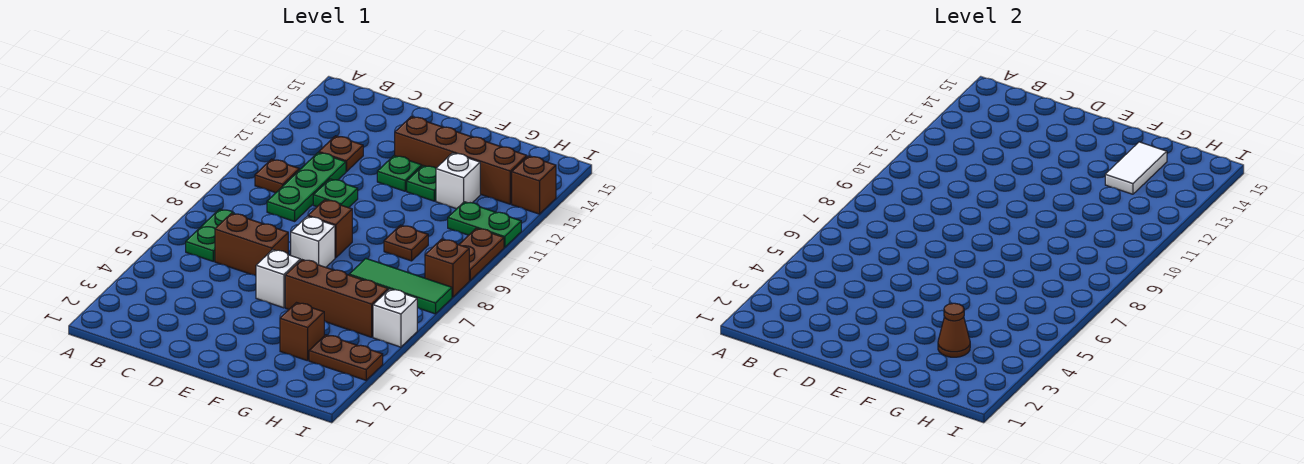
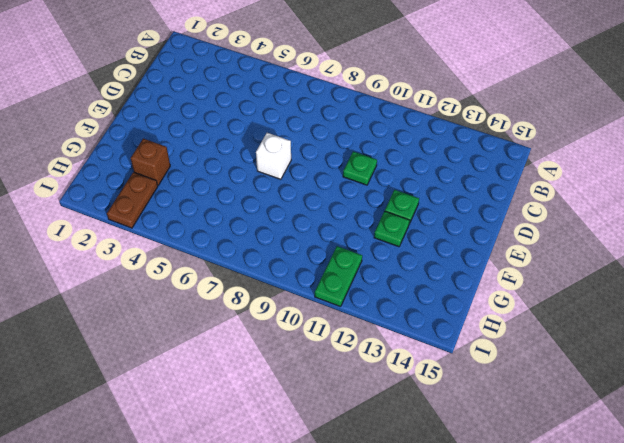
none -> green 1x2 plate [186,209,234,261]
none -> brown 1x1 plate [255,159,299,193]
none -> brown 1x2 brick [215,213,288,276]

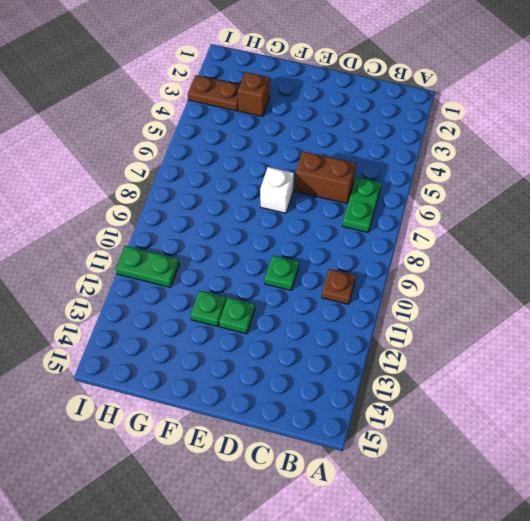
none -> green 1x3 plate [267,152,346,221]
none -> brown 1x1 plate [319,136,363,172]
none -> white 1x1 brick [256,250,300,308]

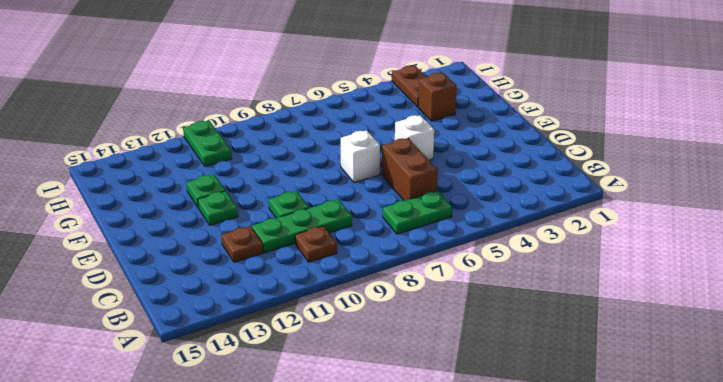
none -> brown 1x1 brick [308,200,352,258]
none -> brown 1x4 brick [395,117,527,204]
none -> brown 1x3 brick [285,260,388,337]

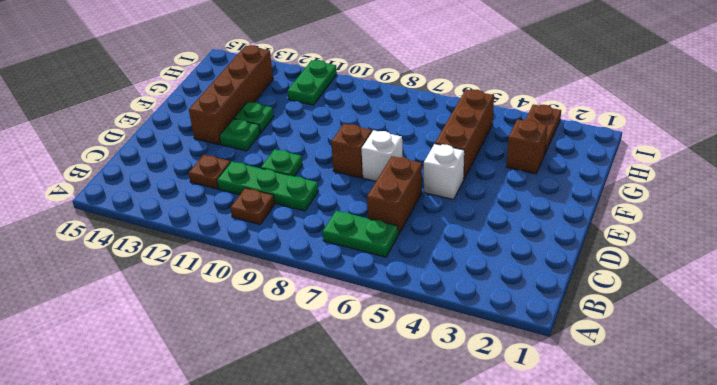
none -> green 1x3 tile [349,258,452,314]
none -> brown 1x1 plate [384,225,428,261]
none -> white 1x1 brick [436,153,480,209]

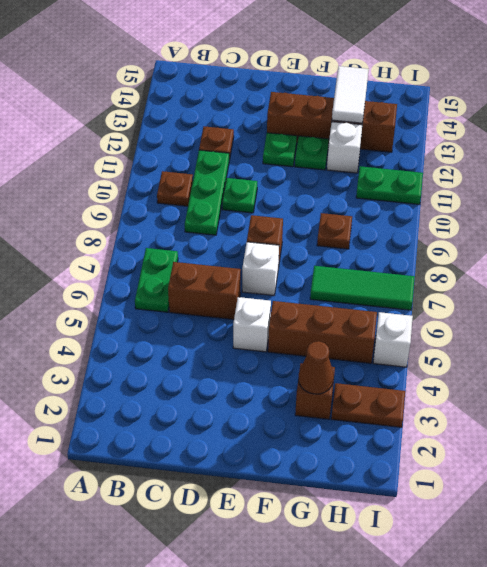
none -> brown 1x1 brick [425,239,469,297]
none -> brown 1x2 plate [459,228,504,281]
none -> brown 1x1 brick [512,156,556,214]

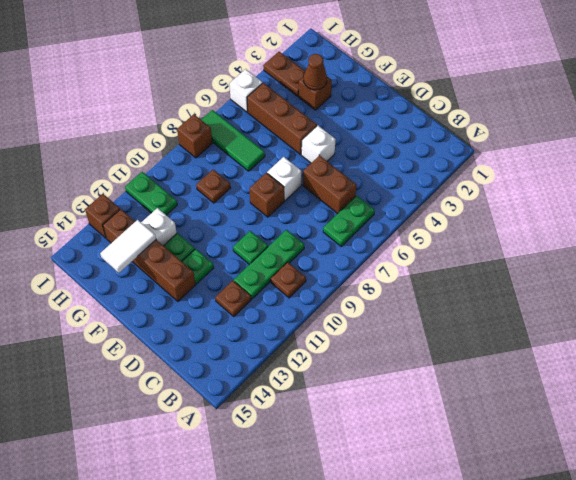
none -> brown 1x2 plate [459,228,504,281]

